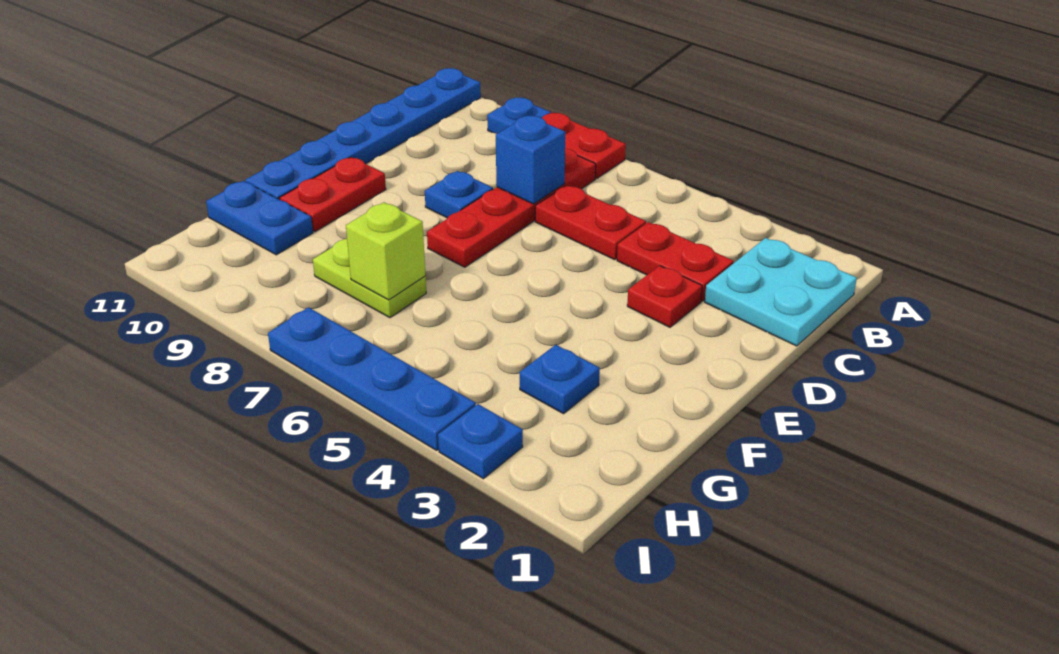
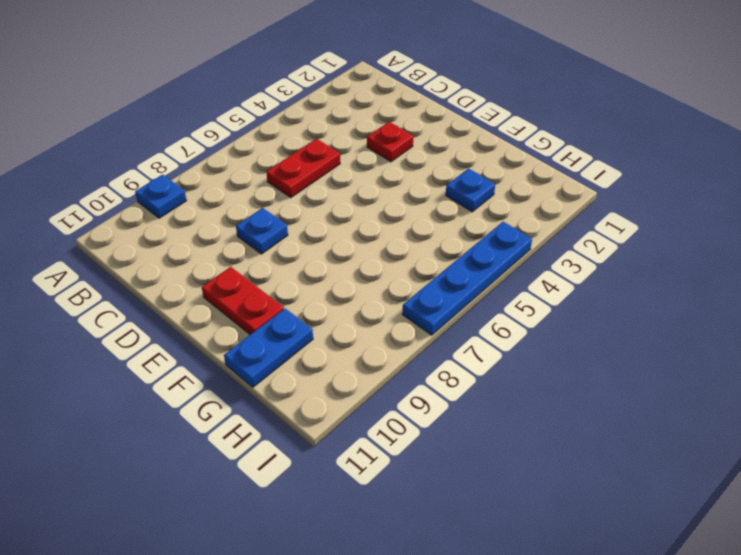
none -> red 1x2 plate [542,113,626,179]
none -> blue 1x6 plate [245,68,481,200]
none -> cyan 2x2 plate [705,238,857,346]

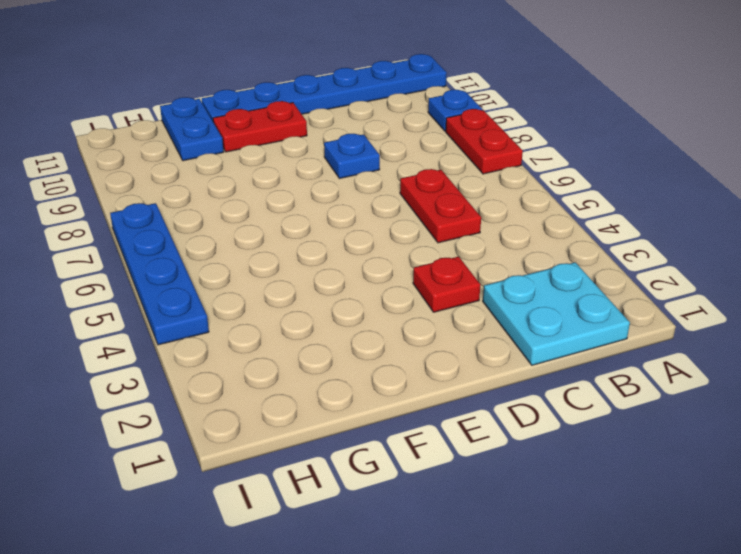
none -> red 1x4 plate [427,148,596,267]
none -> red 1x2 plate [617,222,734,301]
none -> blue 1x1 plate [520,345,600,414]

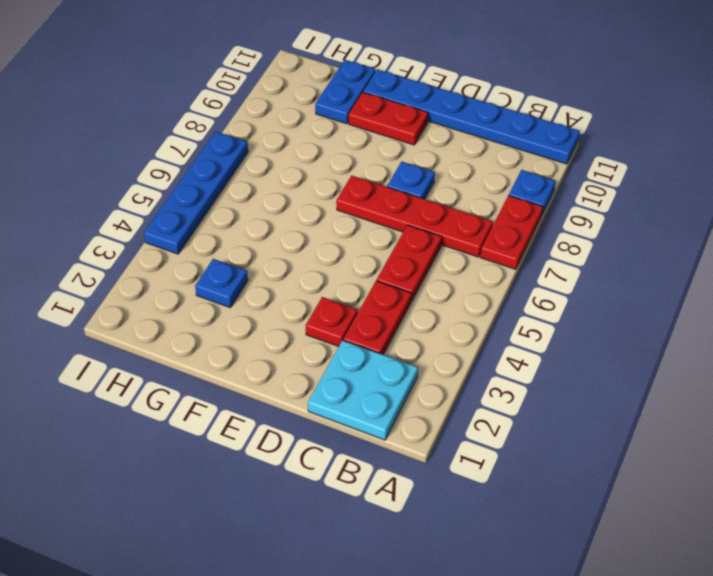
none -> lime 1x2 plate [313,239,426,318]
none -> blue 1x1 plate [438,404,523,479]
none -> blue 1x1 brick [496,115,565,204]

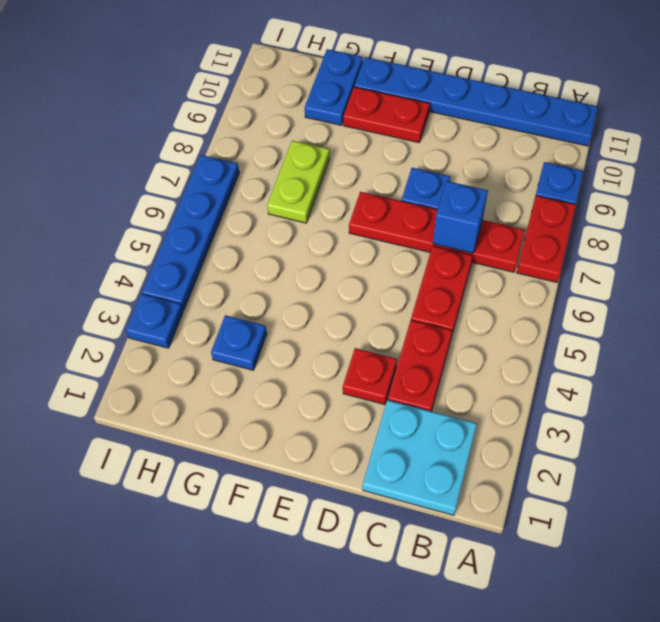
none -> lime 1x1 brick [346,202,426,300]

